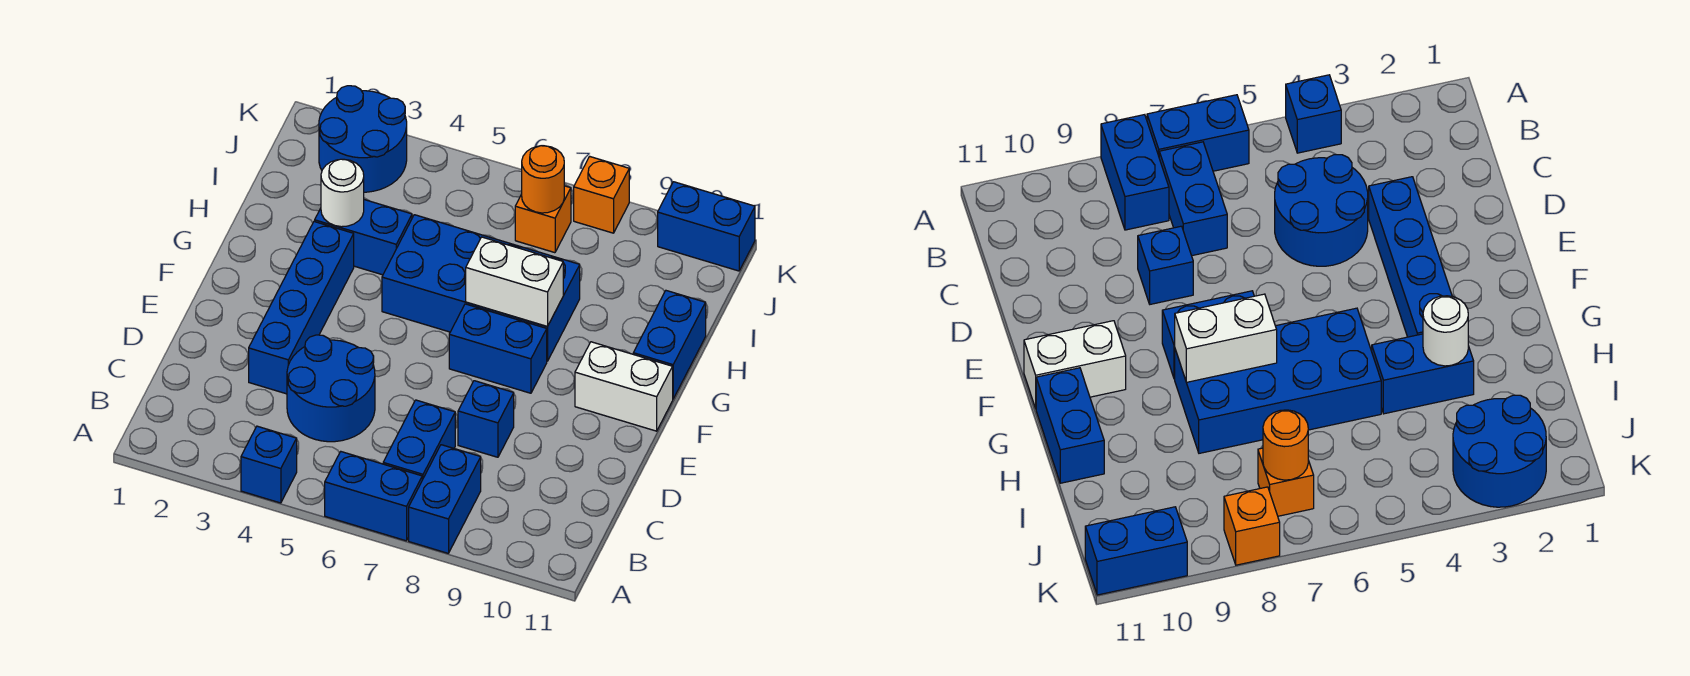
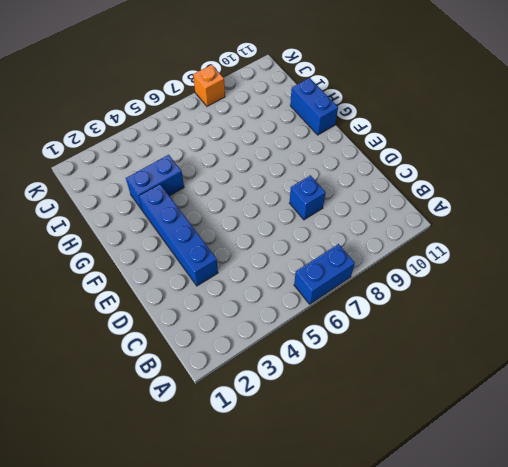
none -> blue 1x1 brick [241,426,297,503]
none -> blue 1x2 brick [409,445,481,553]
none -> blue 1x2 brick [383,400,455,480]

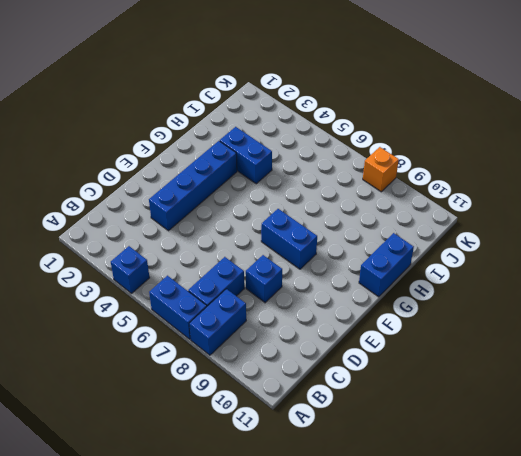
none -> blue 2x2 round brick [287,335,375,442]
none -> white 1x2 brick [575,342,673,431]
none -> blue 2x4 brick [382,215,580,361]

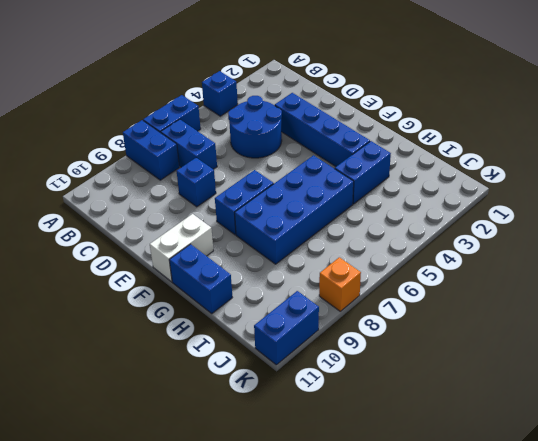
none -> blue 2x2 round brick [319,86,407,192]
none -> orange 1x1 brick [515,186,571,253]
none -> white 1x2 brick [466,237,563,327]

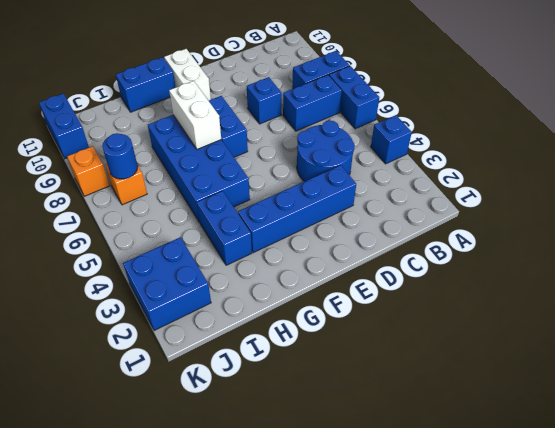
blue 2x2 brick [123,237,211,331] -> blue 2x2 round brick [319,86,407,192]
blue 1x1 round brick [102,133,138,179] -> orange 1x1 round brick [522,146,564,213]
none -> white 1x1 round brick [321,159,364,227]

